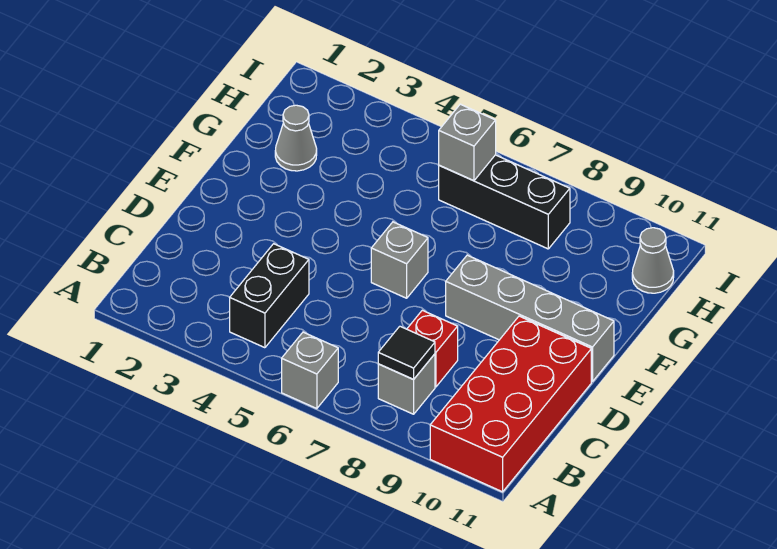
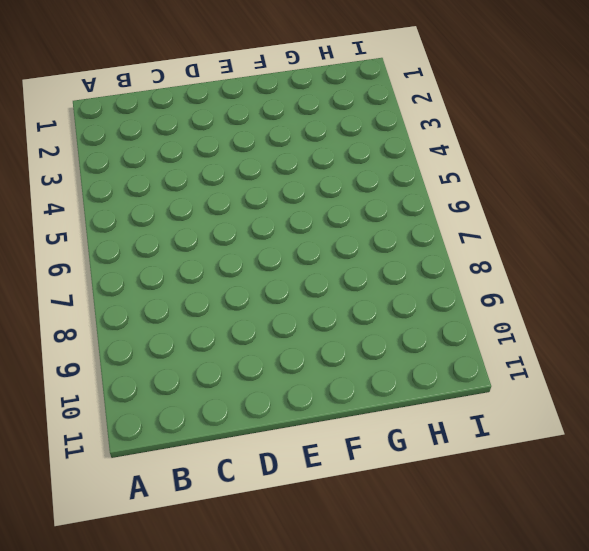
none -> grey 1x1 brick [282,332,338,409]
none -> red 2x4 brick [430,316,591,492]
none -> black 1x2 brick [230,244,309,348]

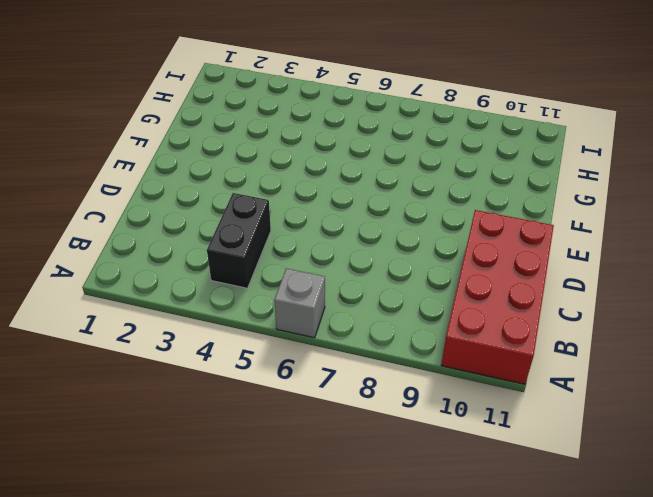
none -> grey 1x1 brick [378,354,435,414]
none -> red 1x1 brick [407,310,458,387]
none -> grey 1x1 brick [371,222,428,298]

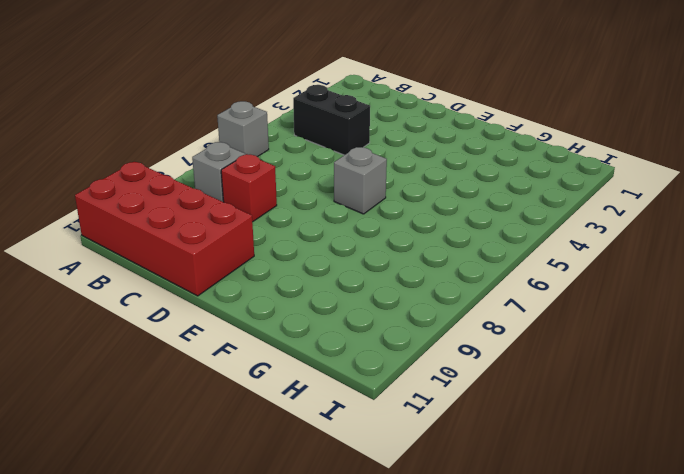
none -> grey 1x4 brick [446,255,614,382]
none -> grey 1x1 cone [275,105,317,171]
none -> black 1x3 brick [439,155,570,249]

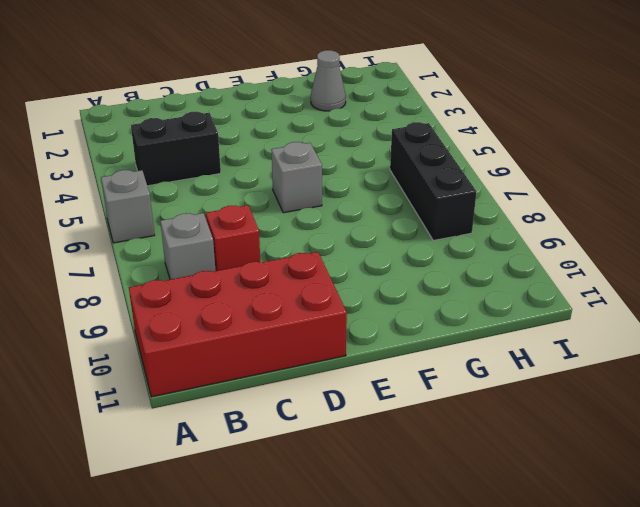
none -> grey 1x4 brick [446,255,614,382]
none -> grey 1x1 cone [632,228,674,293]
none -> black 1x1 tile [378,326,435,379]

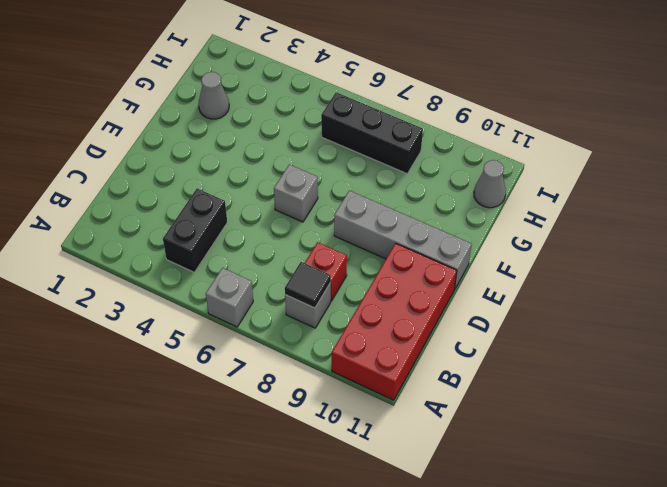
none -> grey 1x1 brick [439,104,496,181]

